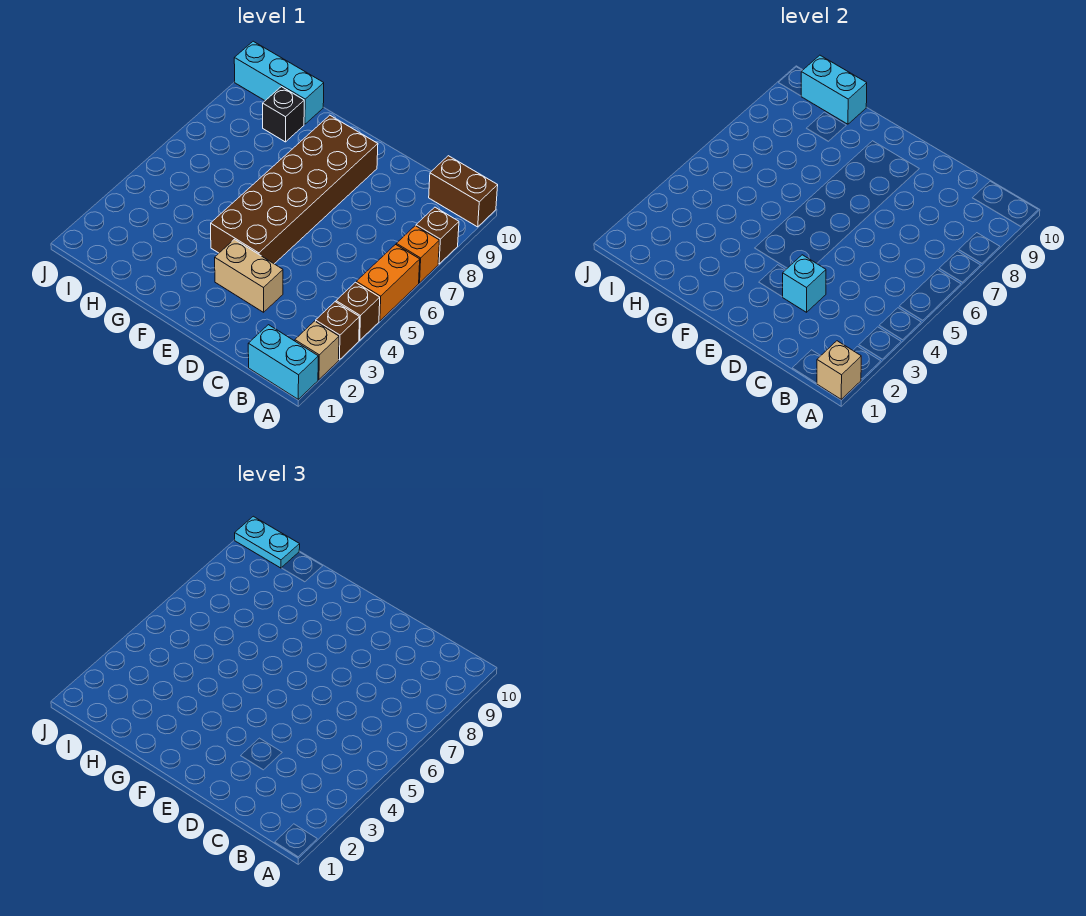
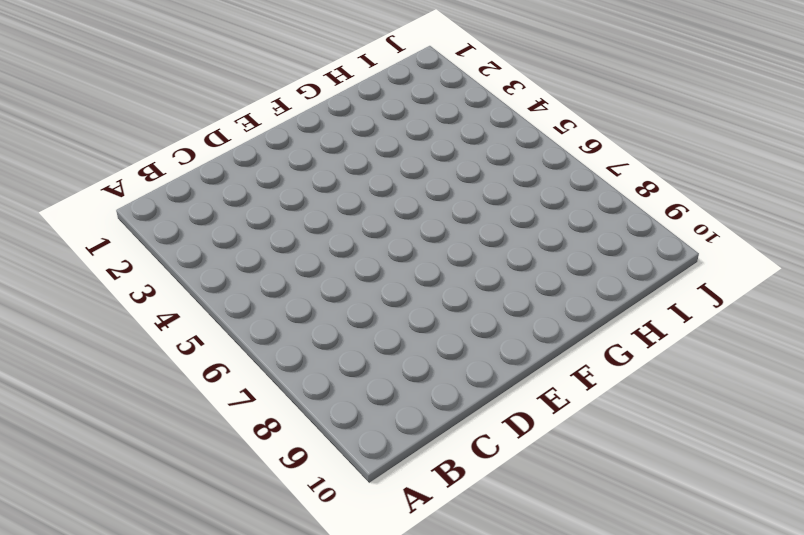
none -> cyan 1x2 brick [248,325,318,399]
none -> tan 1x1 brick [295,321,339,379]
none -> brown 1x1 brick [316,302,360,360]

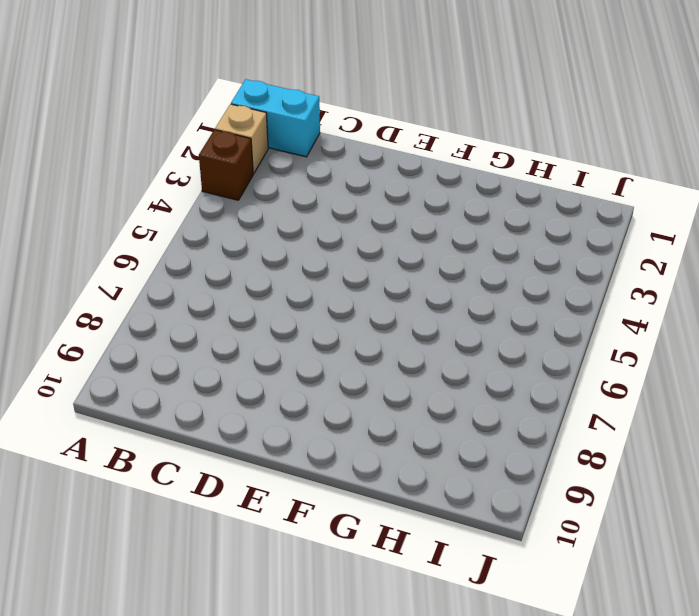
none -> brown 1x1 brick [336,282,380,340]
none -> orange 1x2 brick [356,245,420,321]
none -> orange 1x1 brick [396,226,440,283]

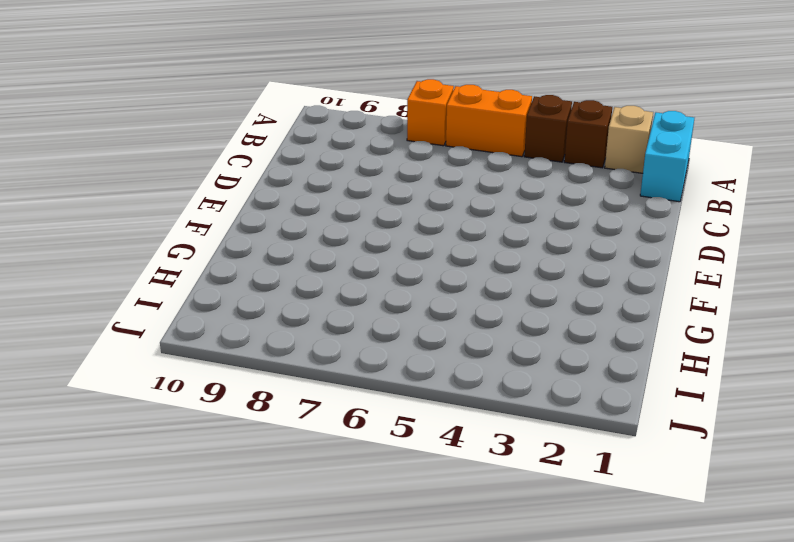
none -> brown 1x1 brick [416,207,459,264]
none -> brown 1x2 brick [429,156,498,227]
none -> tan 1x2 brick [215,239,283,312]

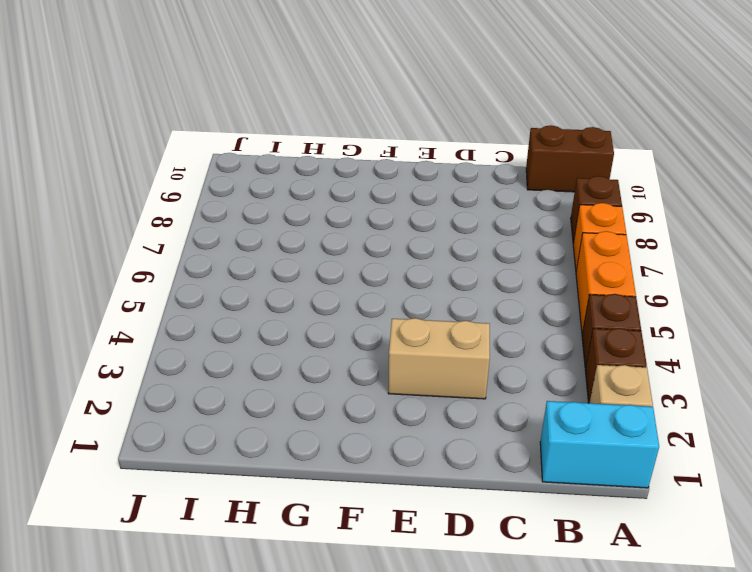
none -> brown 2x6 brick [211,115,378,264]
none -> black 1x1 brick [263,87,304,142]
none -> cyan 1x3 brick [234,41,324,124]

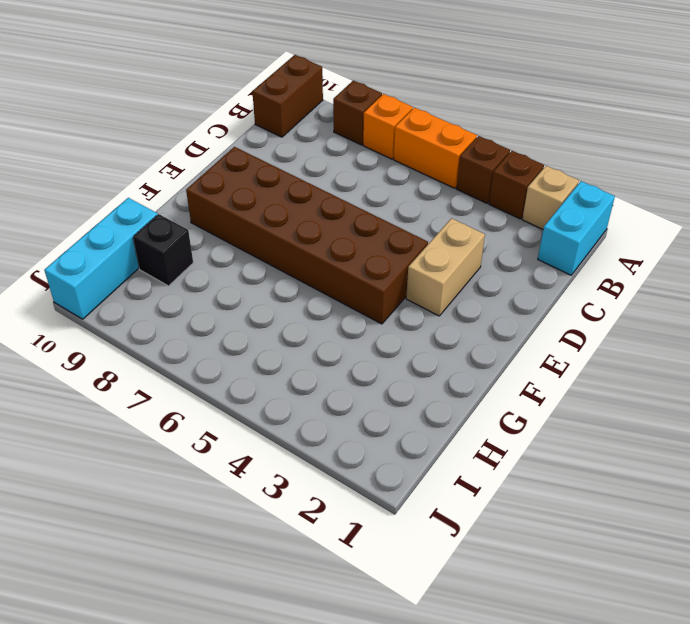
none -> tan 1x1 brick [817,341,861,399]
none -> cyan 1x1 brick [783,255,826,312]
none -> cyan 1x2 brick [801,55,867,124]

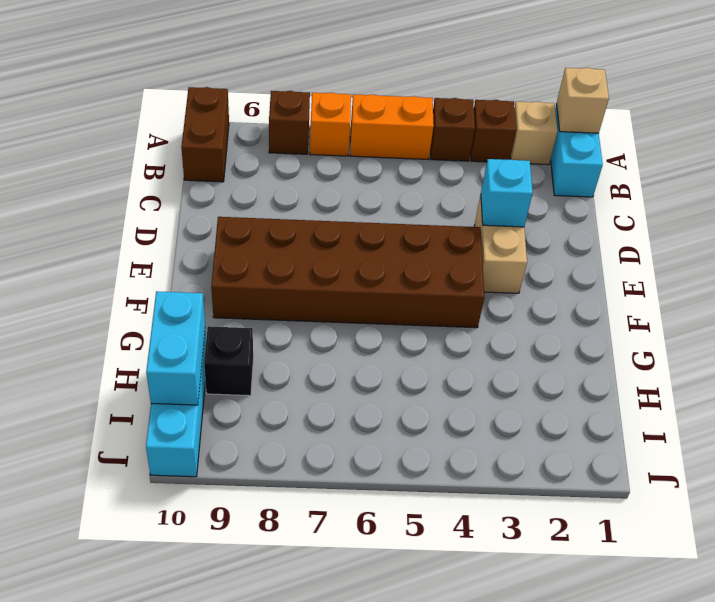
none -> cyan 1x2 plate [235,516,300,568]

